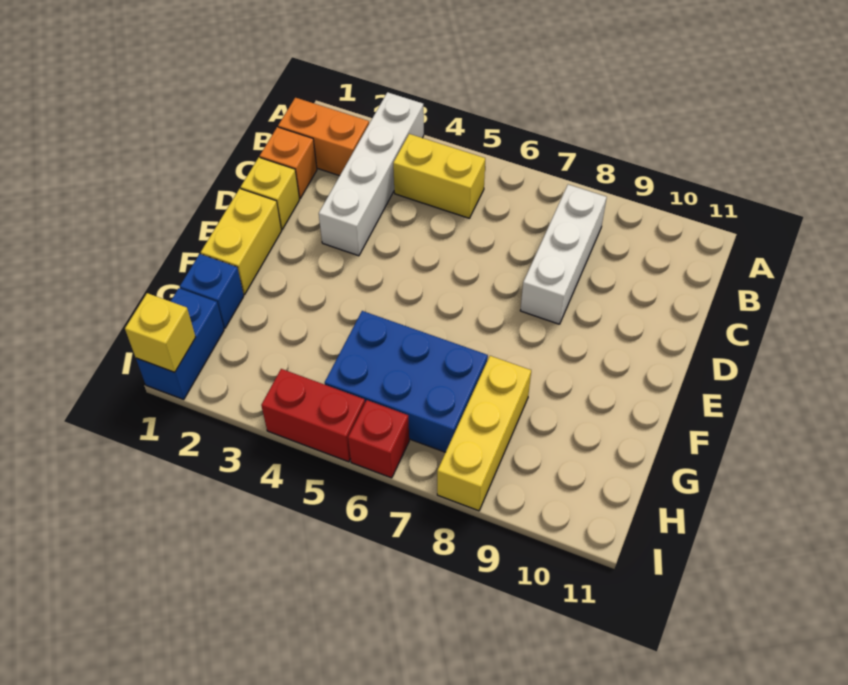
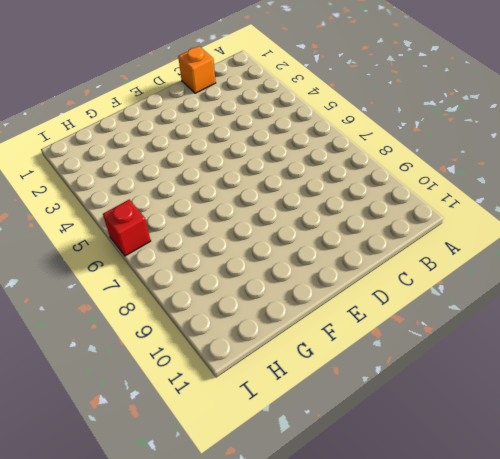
none -> white 1x4 brick [319,92,424,256]
none -> orange 1x2 brick [278,98,369,176]
none -> yellow 1x2 brick [393,134,485,218]

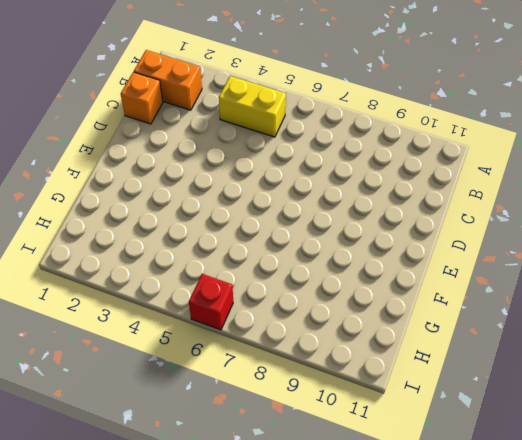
none -> white 1x4 brick [319,92,424,256]
none -> white 1x3 brick [520,185,607,324]
none -> yellow 1x1 brick [241,157,299,229]

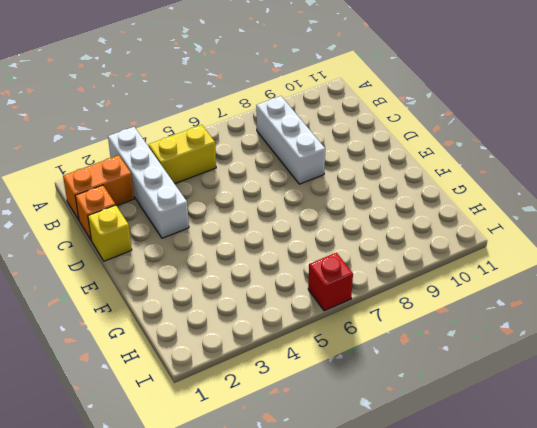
none -> yellow 1x2 brick [201,189,281,294]
none -> blue 1x1 brick [180,254,244,328]
none -> blue 2x3 brick [325,311,488,452]

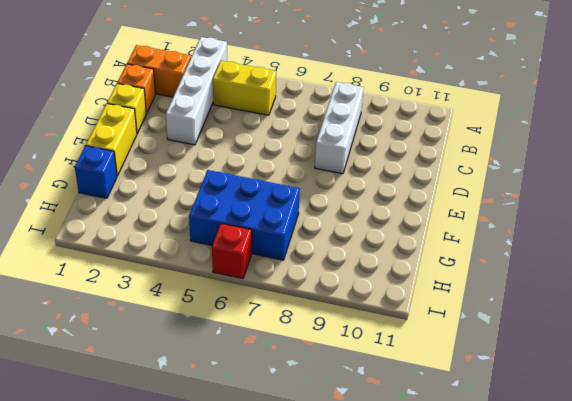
none -> yellow 1x3 brick [437,356,531,511]
none -> blue 1x2 brick [136,288,224,399]
none -> red 1x2 brick [261,369,365,462]

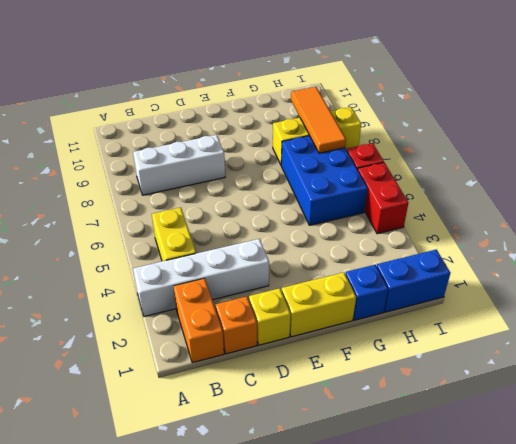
orange 1x3 tile [291,87,346,153] -> none
none -> yellow 1x1 brick [125,293,196,372]

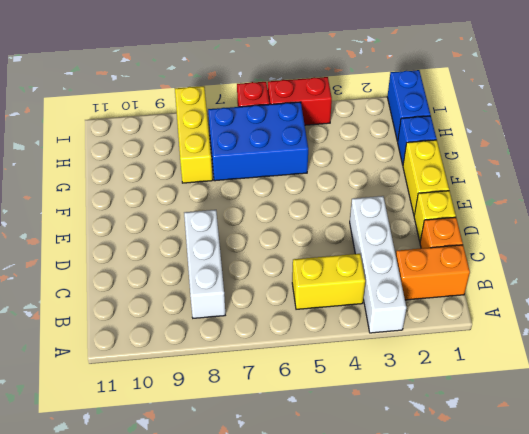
none -> yellow 1x1 brick [125,293,196,372]

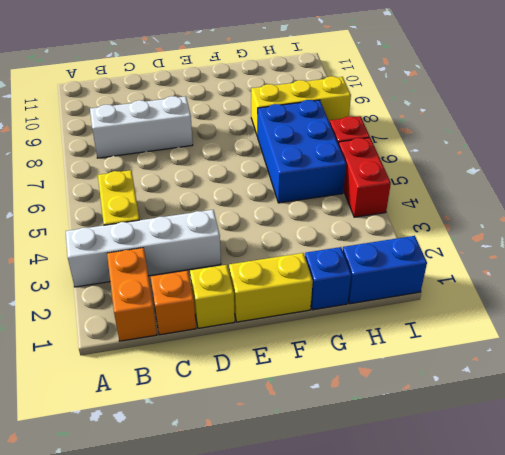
none -> yellow 1x1 brick [125,293,196,372]

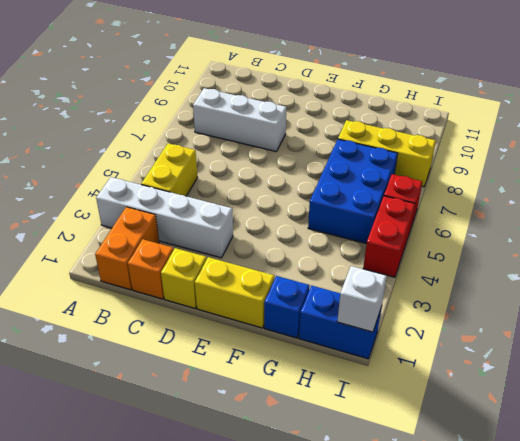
white 1x1 brick [337,266,387,332] -> yellow 1x1 brick [125,293,196,372]

